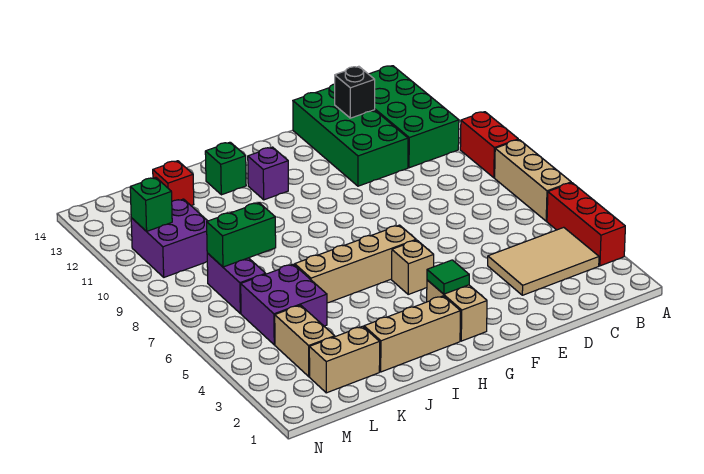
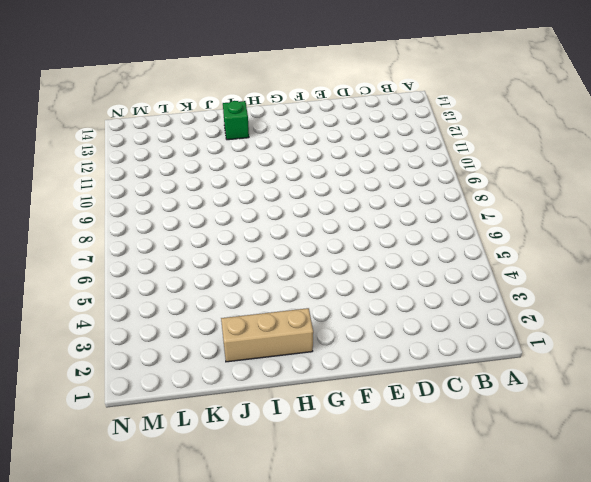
none -> red 1x3 brick [547,183,625,266]
none -> tan 1x3 brick [495,140,571,221]
none -> red 1x2 brick [460,112,518,178]

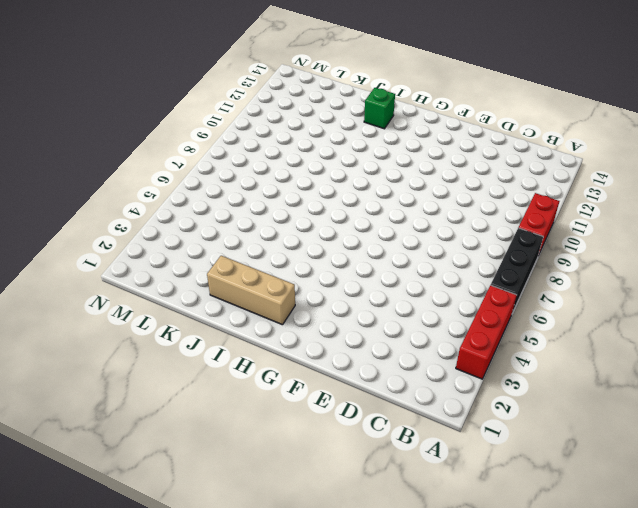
black 1x3 brick [491,228,543,313] -> tan 1x3 brick [495,140,571,221]
none -> tan 2x3 tile [488,227,599,295]
none -> green 2x4 brick [369,66,459,168]
none -> green 2x4 brick [293,84,408,186]

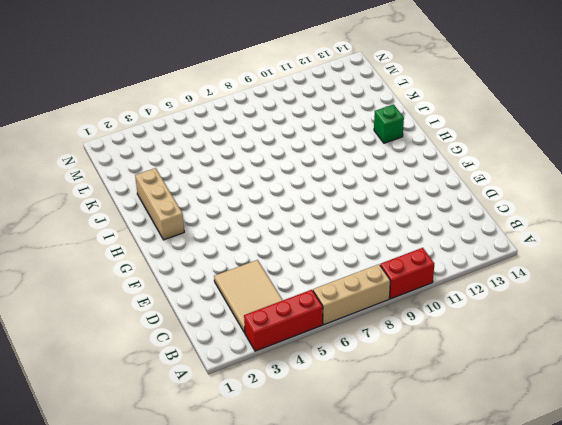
none -> green 2x4 brick [369,66,459,168]
none -> green 2x4 brick [293,84,408,186]
none -> tan 1x2 brick [427,280,487,341]

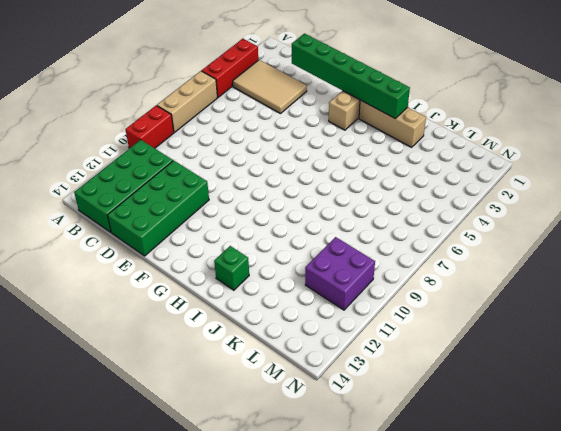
green 1x6 brick [292,34,410,119] -> none
none -> tan 1x1 brick [392,240,434,294]
none -> tan 1x4 brick [295,225,416,303]
none -> purple 1x1 brick [248,147,288,200]

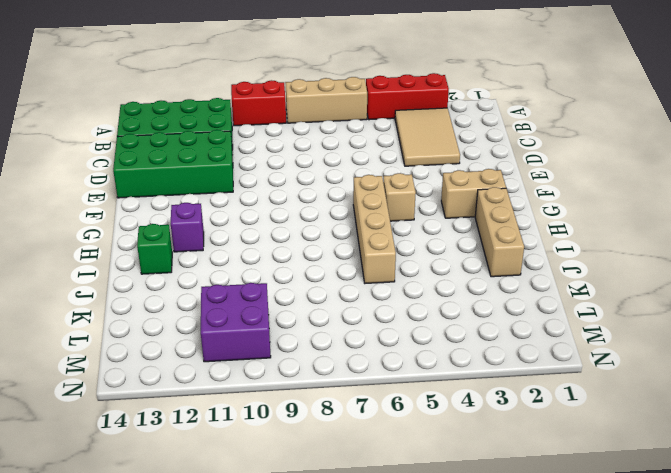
none -> tan 1x2 brick [309,326,380,393]
none -> purple 2x2 brick [241,264,327,345]
none -> red 1x1 brick [153,161,194,206]

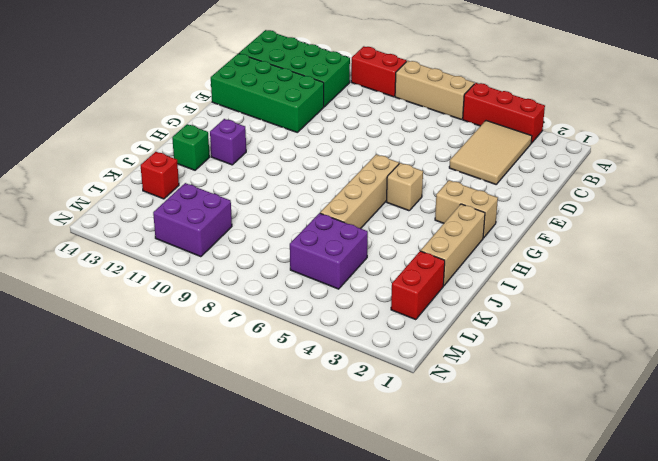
red 1x2 brick [391,251,445,320] -> tan 1x2 brick [309,326,380,393]
none -> tan 1x2 brick [275,305,335,377]
none -> purple 1x2 brick [207,253,266,314]
none -> black 1x1 brick [335,66,375,118]

